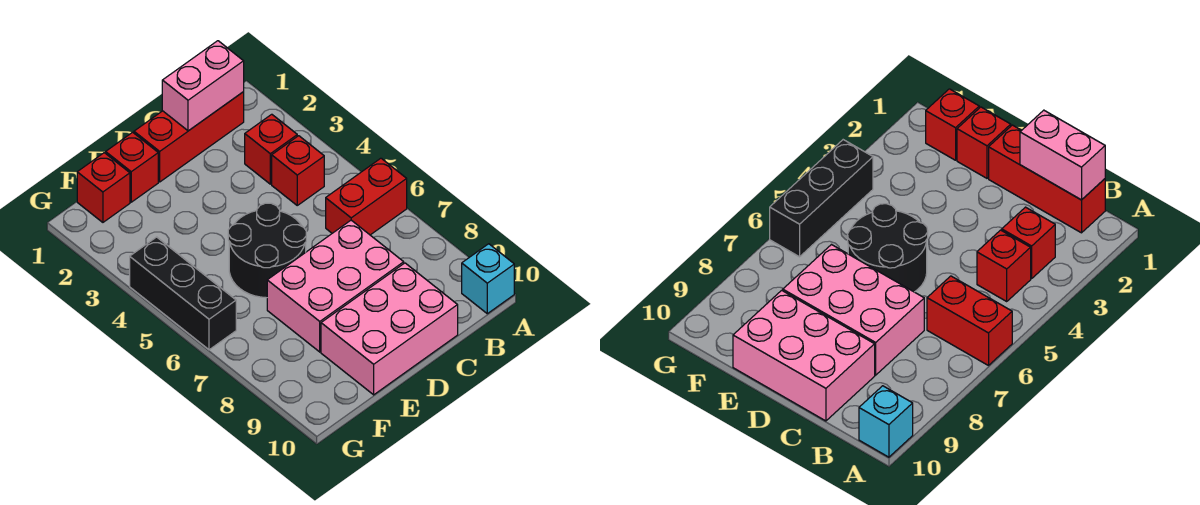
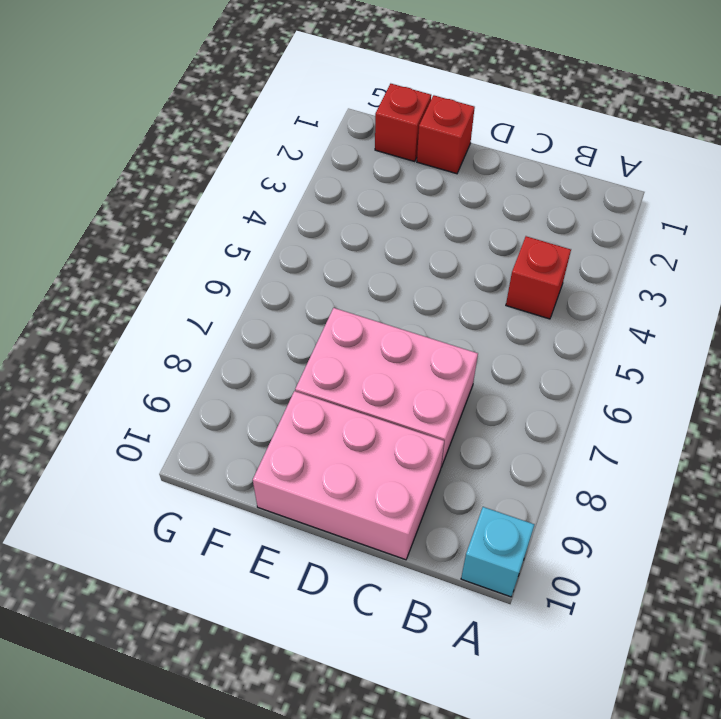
none -> red 1x2 brick [326,158,407,235]
none -> red 1x3 brick [134,92,244,182]
none -> red 1x1 brick [245,114,297,184]

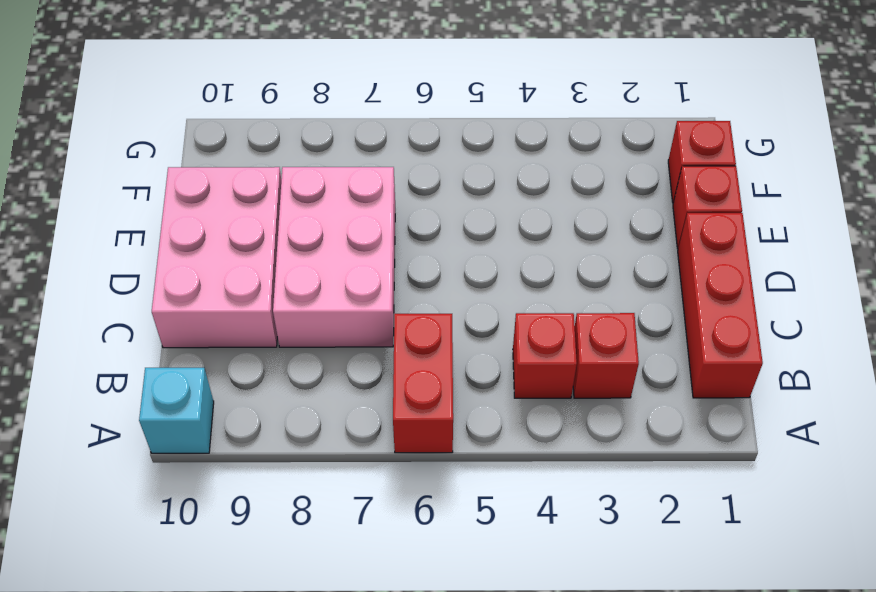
none -> black 2x2 round brick [228,203,306,298]
none -> black 1x3 brick [130,237,236,350]
none -> pink 1x2 brick [162,41,244,131]

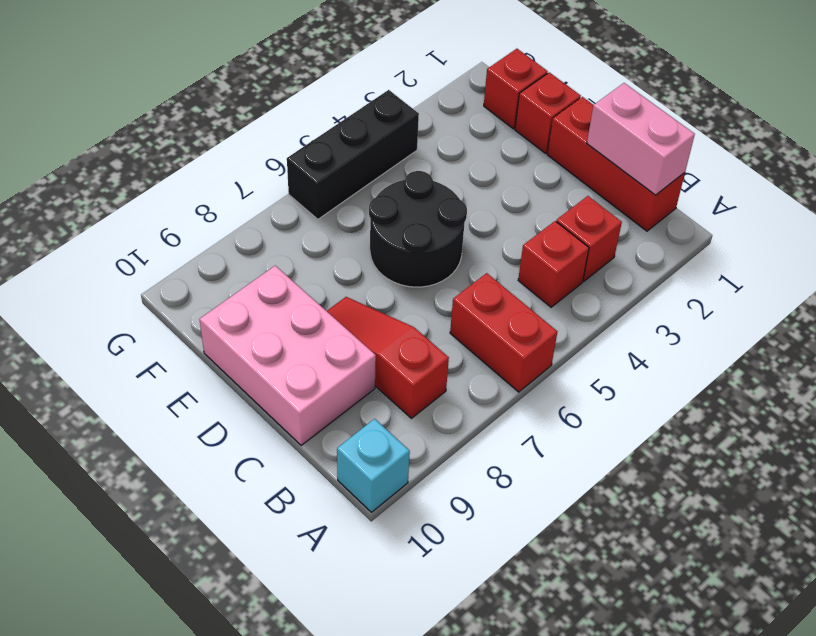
red 1x3 slope [327,297,449,418] -> pink 2x3 brick [267,220,404,352]

